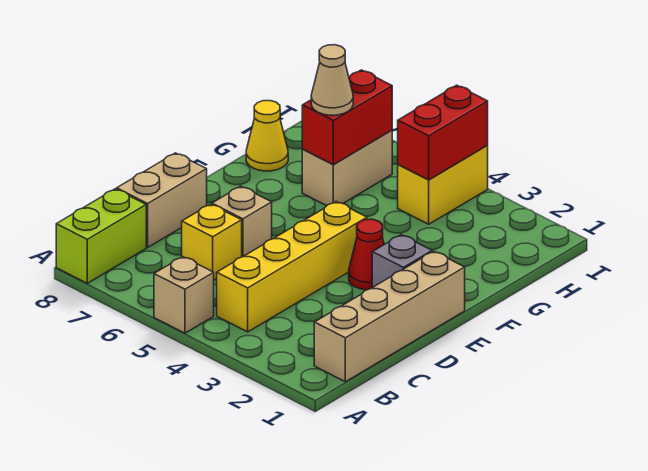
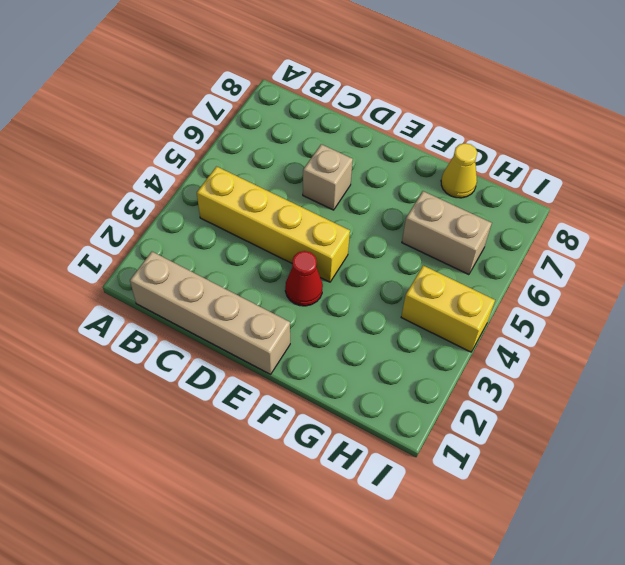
none -> tan 1x1 brick [154,257,214,333]
none -> lime 1x2 brick [56,189,146,283]
none -> yellow 1x1 brick [182,204,242,280]

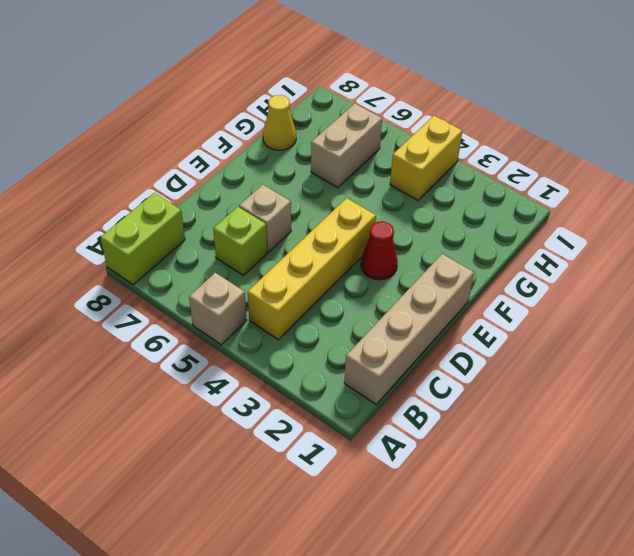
lime 1x1 brick [213,207,267,275] -> yellow 1x1 brick [182,204,242,280]
none -> tan 1x2 brick [117,153,207,247]
none -> grey 1x1 brick [372,235,432,287]
none -> red 1x2 brick [302,70,392,165]

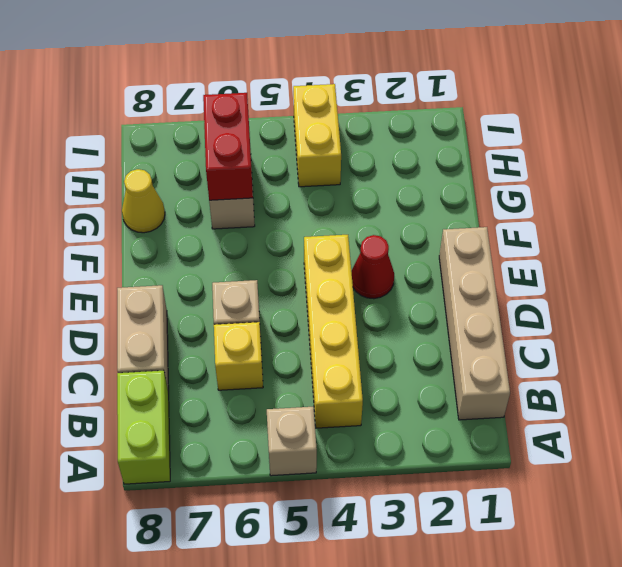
none -> grey 1x1 brick [372,235,432,287]
none -> red 1x2 brick [398,85,488,180]
none -> tan 1x1 cone [311,45,353,115]

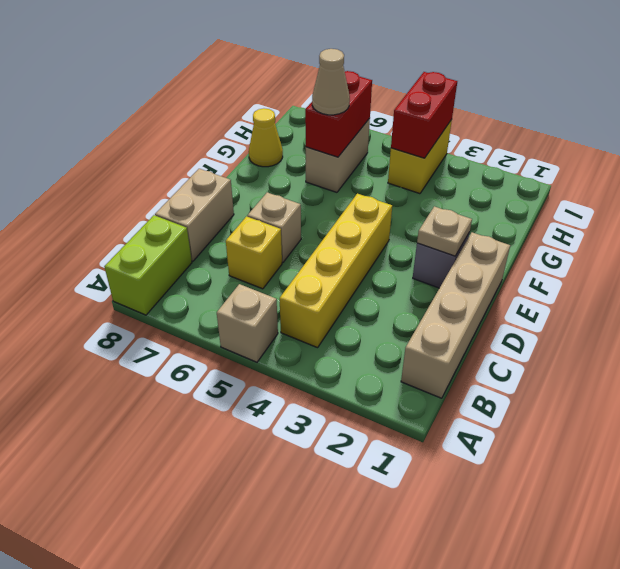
tan 1x1 plate [417,206,472,256] -> none
none -> red 1x1 cone [349,219,384,290]

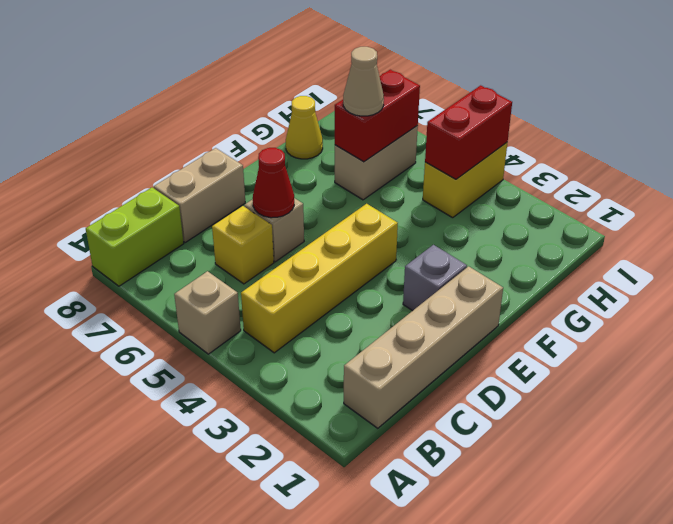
red 1x1 cone [253,148,294,218] -> red 1x1 cone moved to [349,219,384,290]

